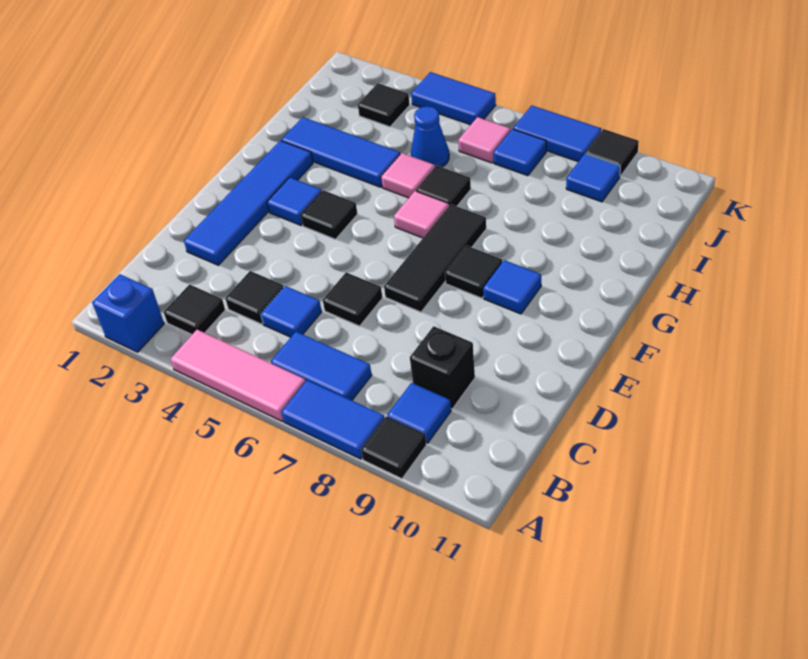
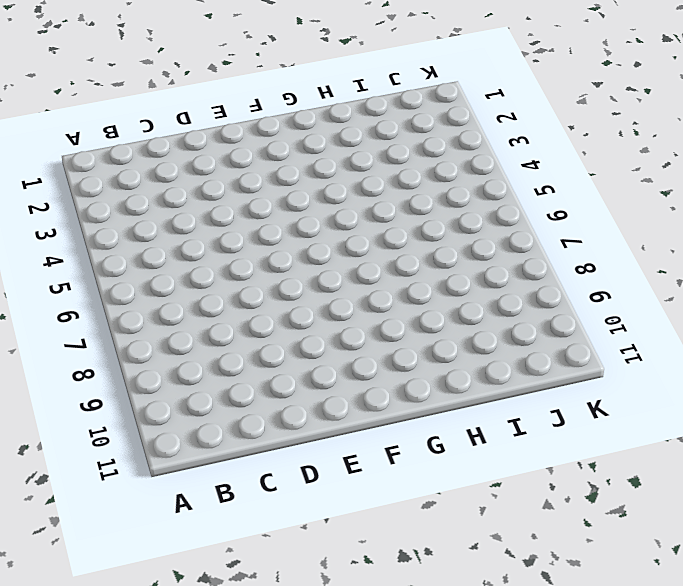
none -> blue 1x1 brick [92,274,164,352]
none -> pink 1x3 tile [171,330,306,421]
none -> blue 1x2 tile [282,380,384,459]

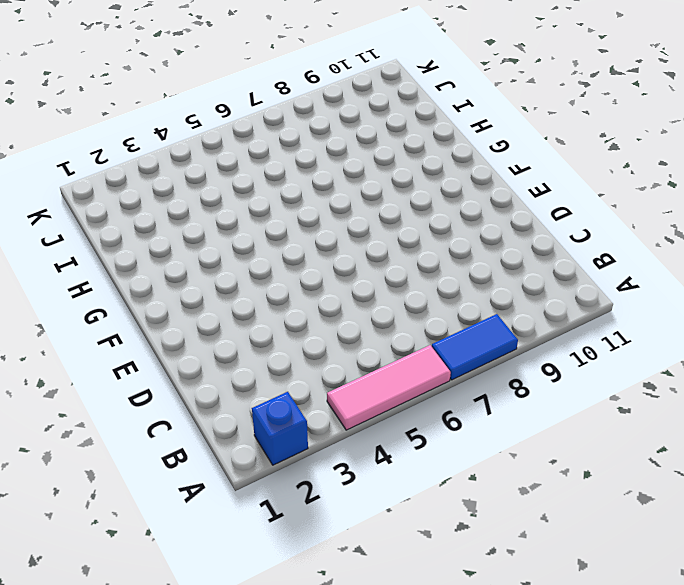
none -> black 1x1 tile [361,416,426,479]
none -> black 1x1 tile [164,284,225,334]
none -> blue 1x2 tile [271,332,372,400]

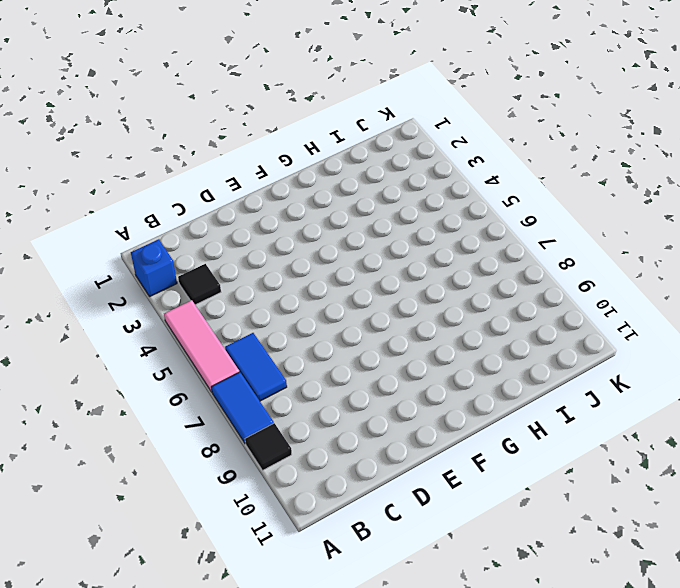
none -> blue 1x1 tile [387,383,451,443]
none -> black 1x1 tile [225,271,284,324]
none -> blue 1x1 tile [261,286,322,337]

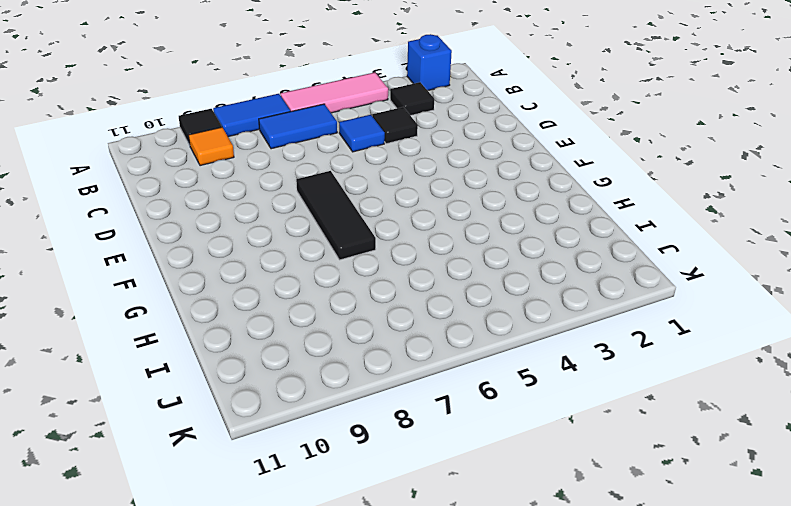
orange 1x1 tile [189,127,234,166] -> blue 1x1 tile [387,383,451,443]
none -> black 1x1 brick [410,326,475,409]
none -> blue 1x4 tile [184,140,313,265]
none -> black 1x1 tile [323,272,383,326]

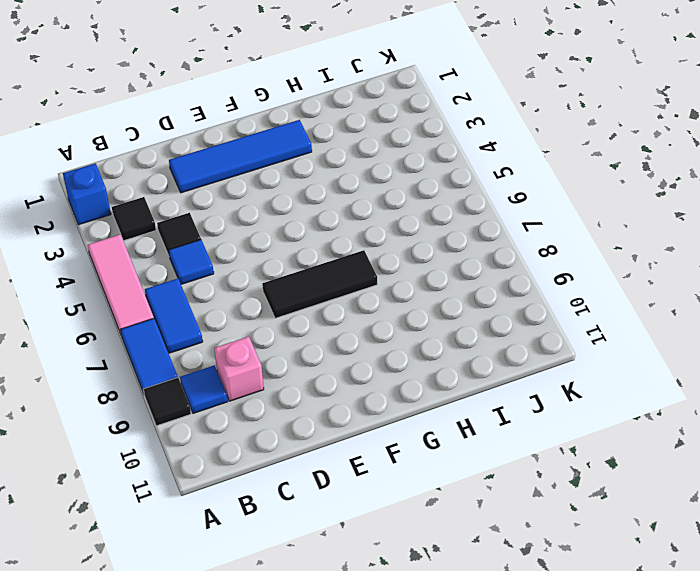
pink 1x1 brick [214,337,264,401] -> black 1x1 brick [410,326,475,409]
none -> black 1x1 tile [323,272,383,326]
none -> blue 1x1 tile [267,177,322,225]
none -> black 1x1 tile [301,190,357,239]

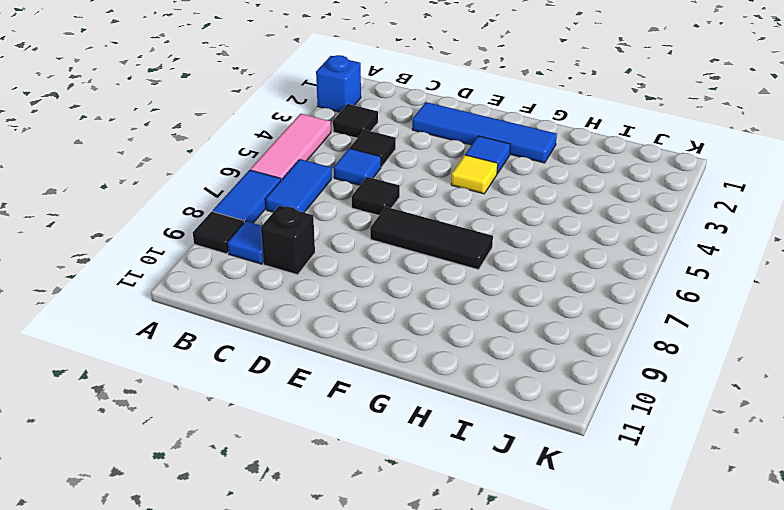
yellow 1x1 tile [451,155,498,194] -> black 1x1 tile [301,190,357,239]
none -> black 1x1 tile [445,245,502,298]
none -> blue 1x1 tile [483,260,541,314]
none -> pink 1x1 tile [394,191,449,238]

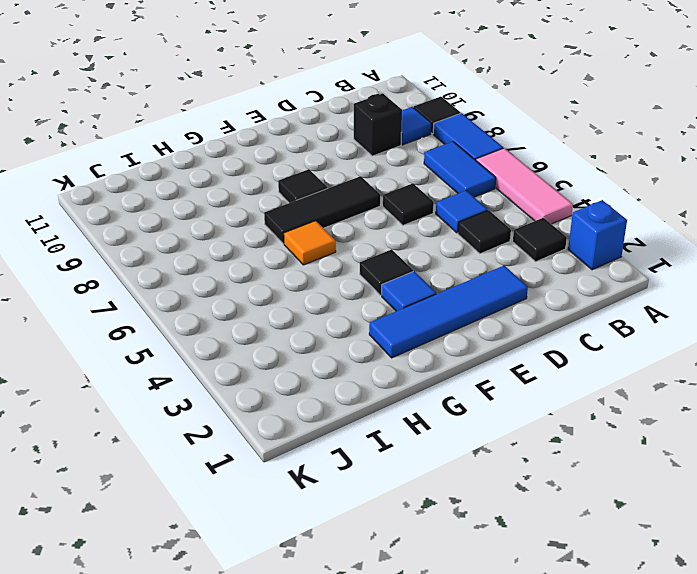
orange 1x1 tile [284,221,336,265] -> pink 1x1 tile [394,191,449,238]
none -> blue 1x1 tile [483,260,541,314]
none -> blue 1x3 tile [281,117,400,187]
none -> pink 1x1 tile [381,153,435,198]

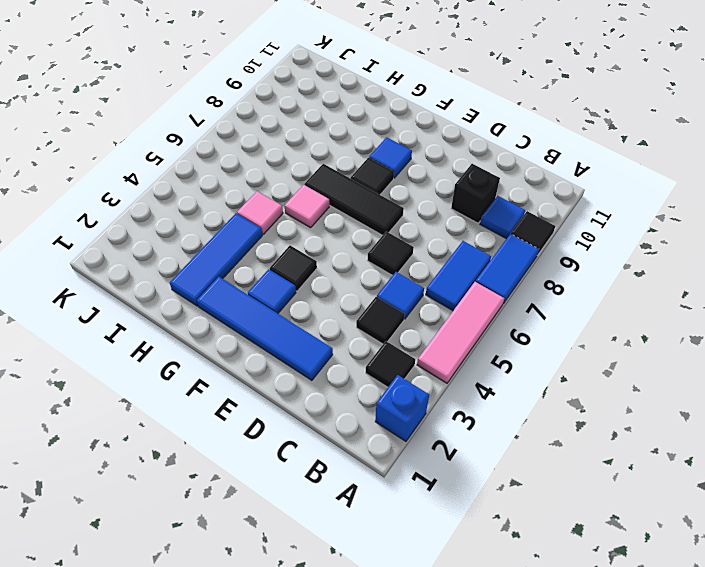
none -> black 1x1 tile [416,166,471,206]
none -> blue 1x1 cone [411,106,449,167]
none -> black 1x1 tile [358,83,410,127]

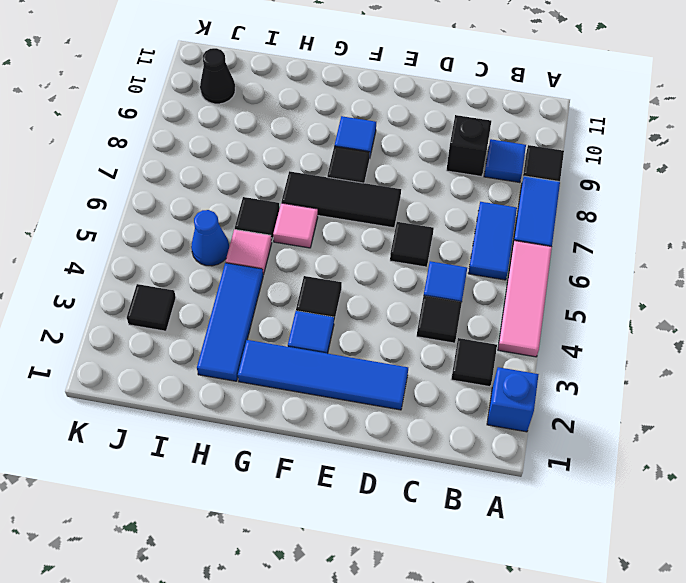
black 1x1 cone [200,48,235,104] -> none
none -> pink 1x1 tile [458,117,511,163]
none -> blue 1x1 tile [493,129,546,176]
none -> blue 1x1 tile [566,154,620,202]

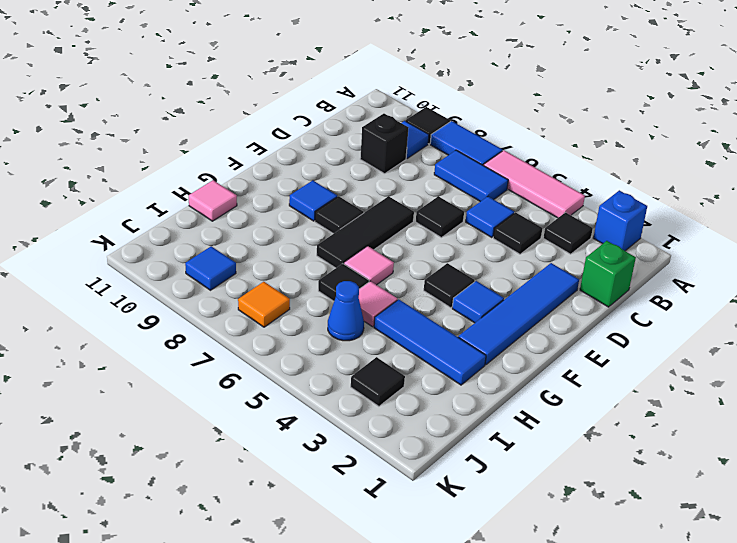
green 1x1 brick [580,241,636,307] -> none
pink 1x1 tile [189,180,237,221] -> pink 1x1 tile moved to [458,117,511,163]
orange 1x1 tile [238,282,290,327] -> blue 1x1 tile [493,129,546,176]
none -> blue 1x2 tile [411,72,496,125]
none -> blue 1x2 tile [513,106,601,162]
none -> black 1x1 tile [586,129,639,176]

